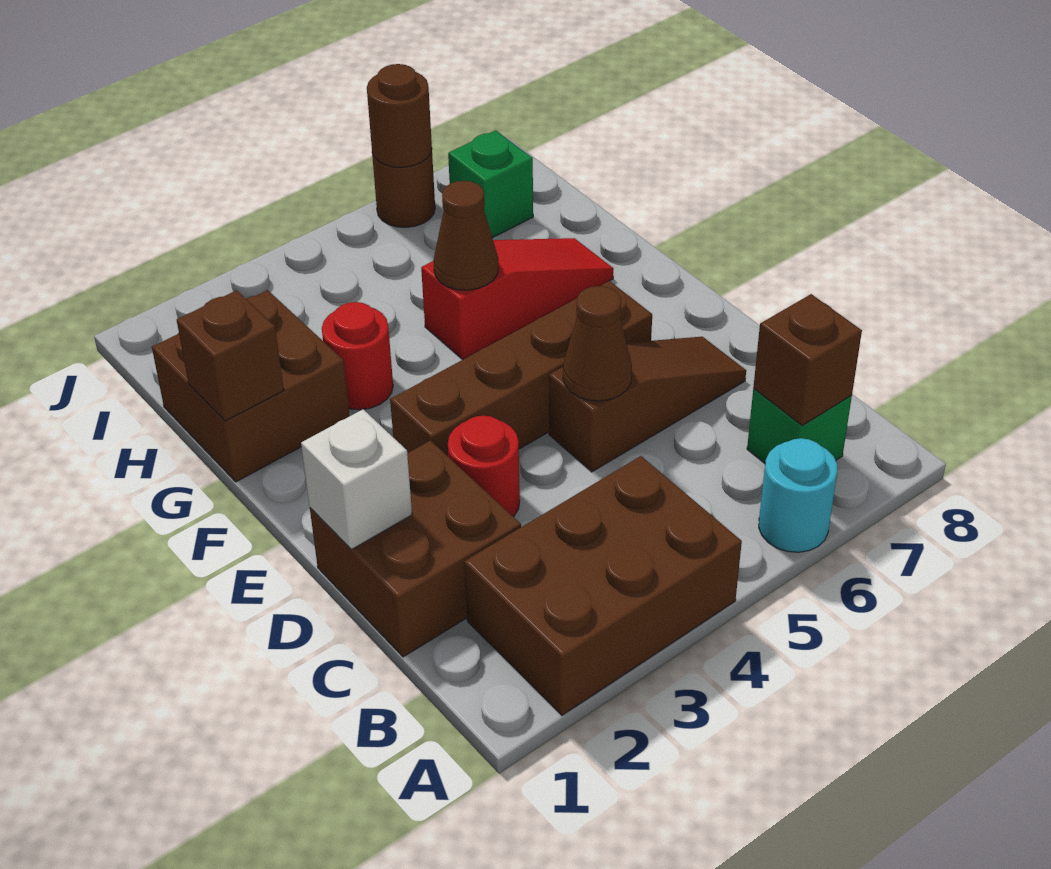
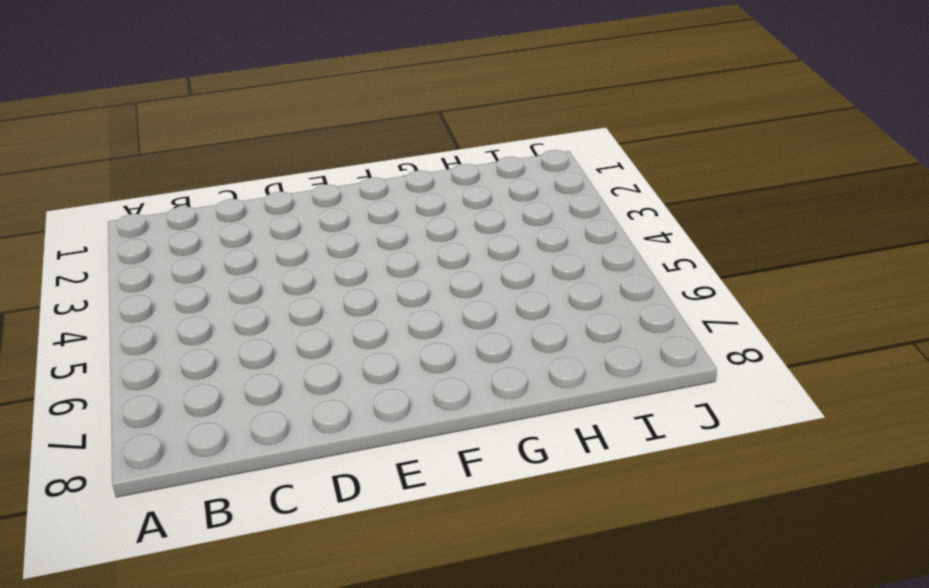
none -> brown 2x3 brick [464,456,742,715]
none -> cyan 1x1 round brick [759,438,837,552]
none -> green 1x1 brick [747,389,852,463]

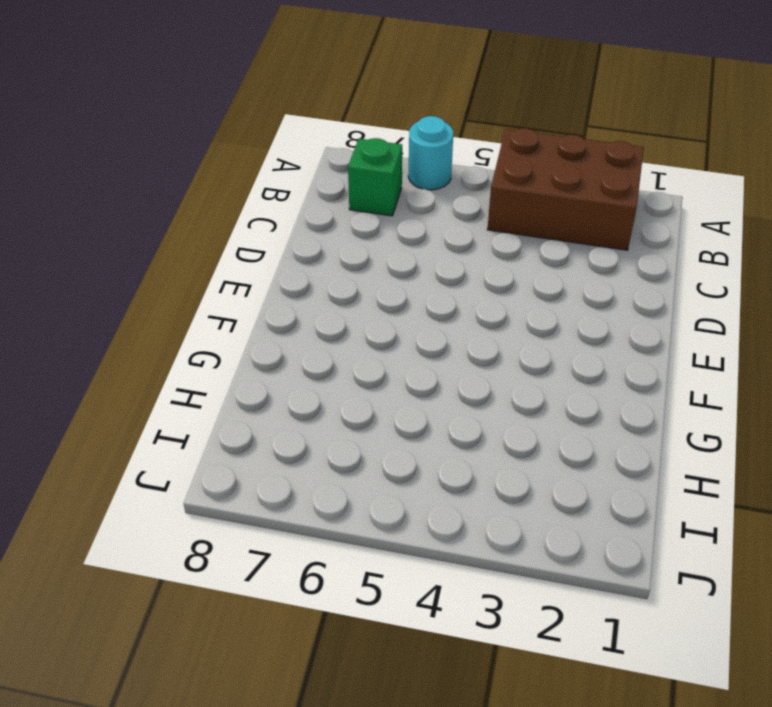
none -> brown 2x2 brick [310,441,521,657]
none -> red 1x1 round brick [448,416,520,517]
none -> brown 1x3 slope [549,337,746,472]

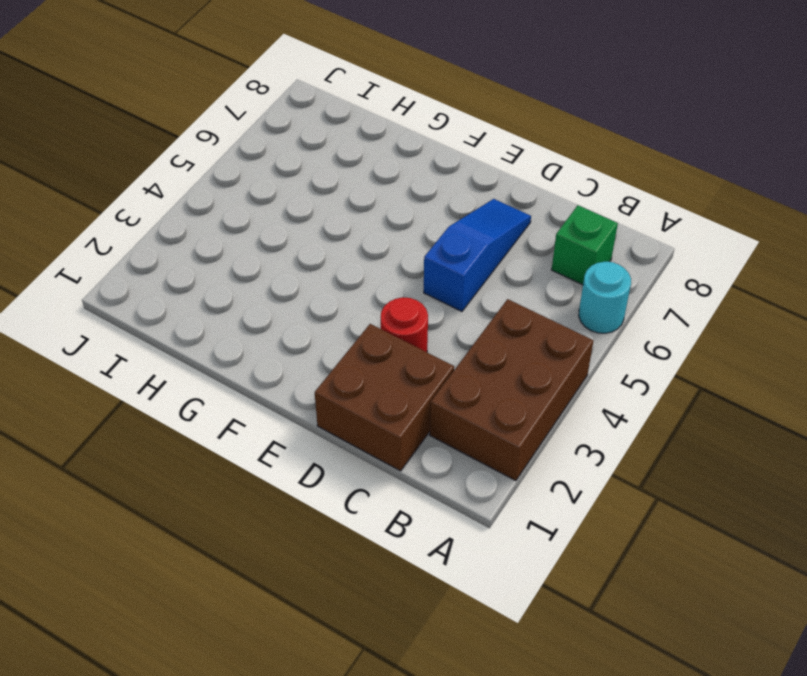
blue 1x3 slope [424,199,531,311] -> brown 1x3 slope [549,337,746,472]
none -> brown 1x4 brick [390,281,652,456]
none -> brown 2x2 brick [152,290,350,482]
none -> red 1x1 round brick [322,302,393,410]

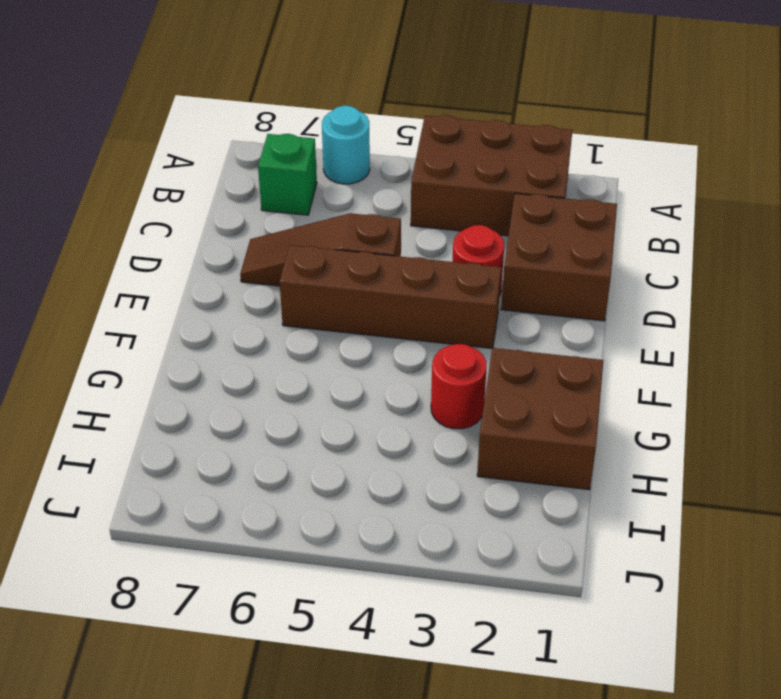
none -> red 1x3 slope [421,238,614,360]
none -> green 1x1 brick [448,130,533,238]
none -> brown 1x1 round brick [372,150,435,228]

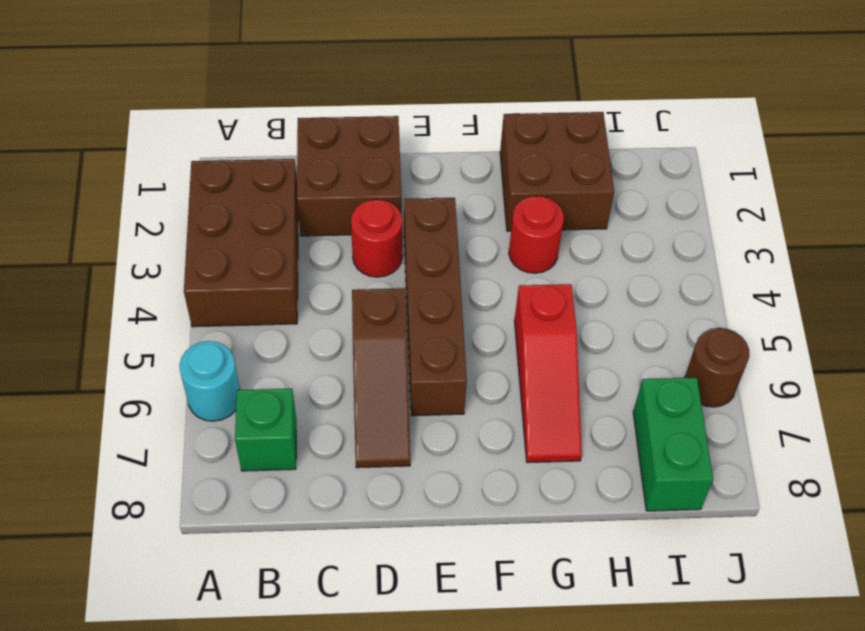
green 1x2 brick [633,378,713,511] -> green 1x1 brick [448,130,533,238]
none -> brown 1x1 brick [753,294,862,426]
none -> white 1x1 brick [301,409,412,550]
none -> brown 1x1 cone [563,286,632,401]

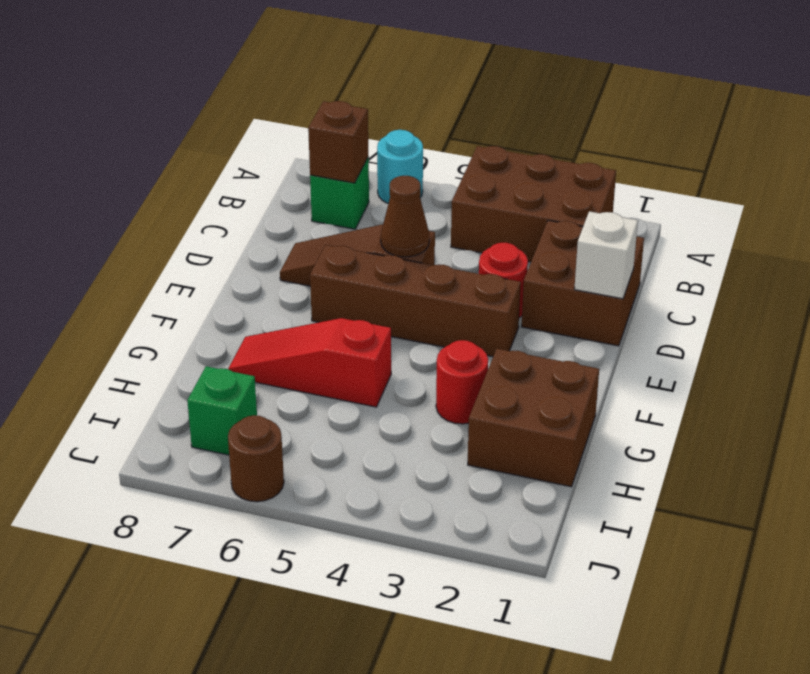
none -> brown 1x1 brick [177,290,284,421]
none -> brown 1x1 cone [433,181,498,290]
none -> brown 1x1 round brick [367,64,432,167]

